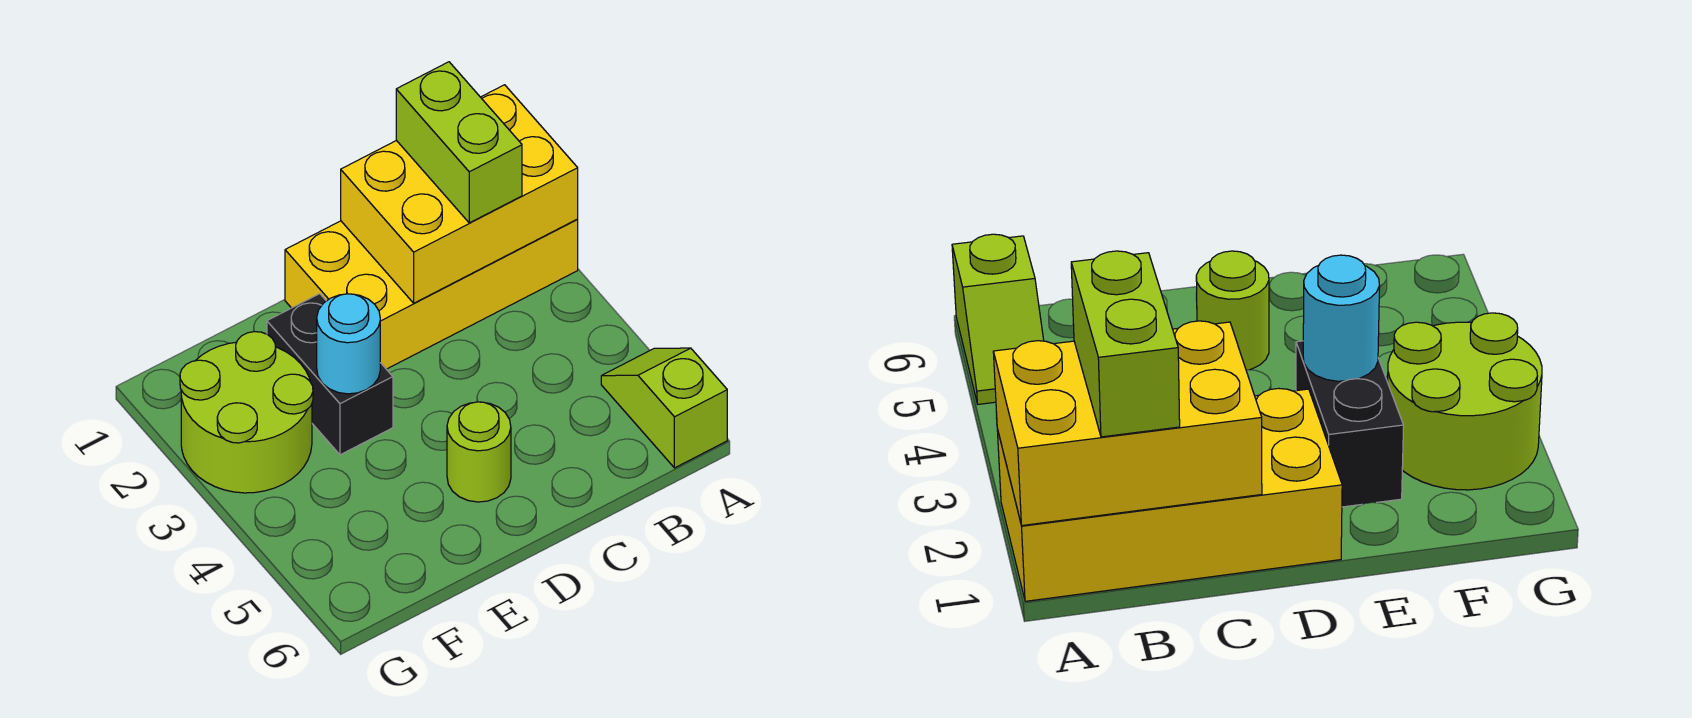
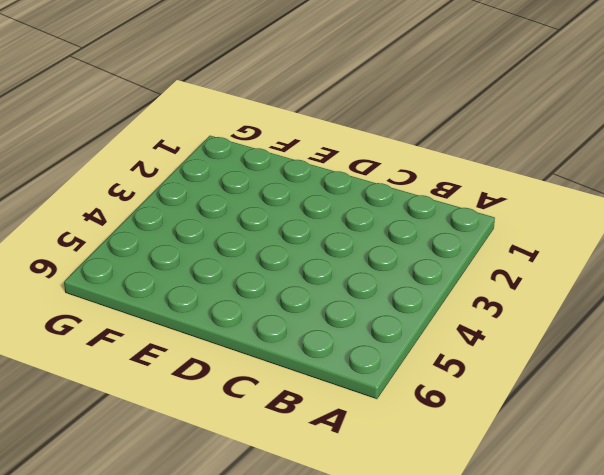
none -> yellow 2x4 brick [285,220,578,369]
none -> lime 1x2 slope [601,348,727,468]

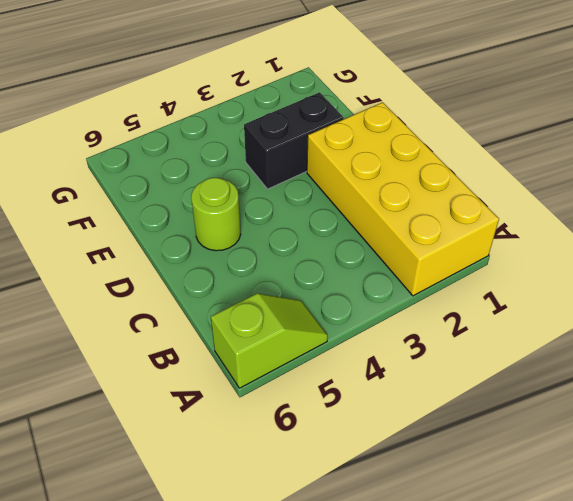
none -> lime 2x2 round brick [180,332,313,493]
none -> yellow 2x3 brick [341,85,578,303]

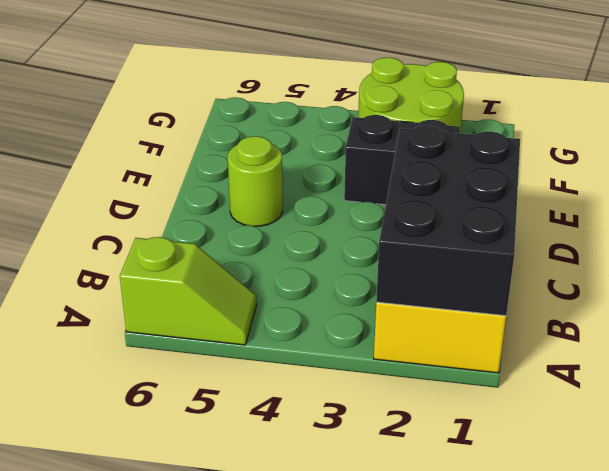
black 2x3 brick [376,126,520,316] -> yellow 2x3 brick [341,85,578,303]
none -> cyan 1x1 round brick [317,294,380,394]
none -> lime 1x2 brick [396,62,522,223]

